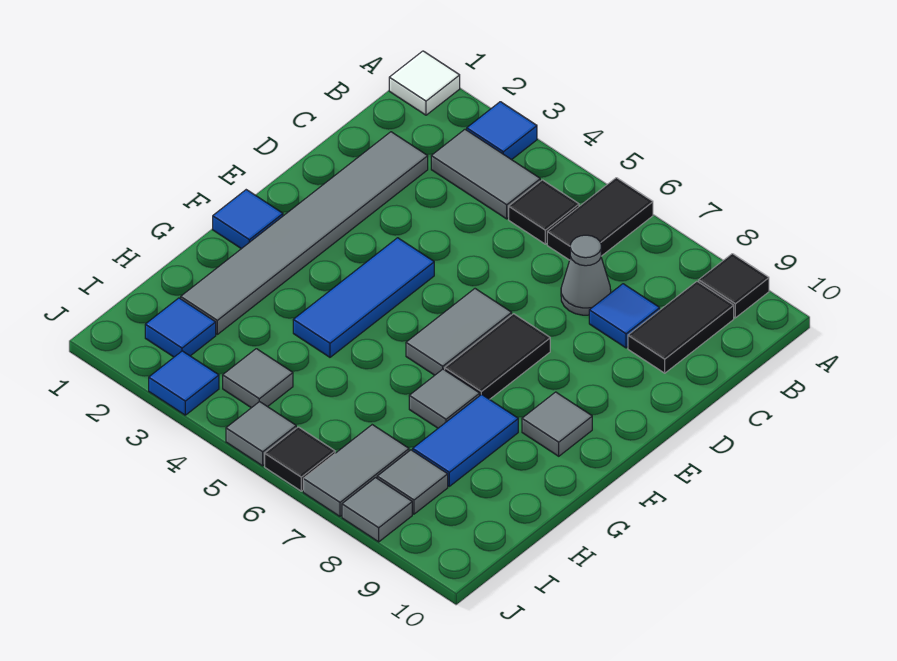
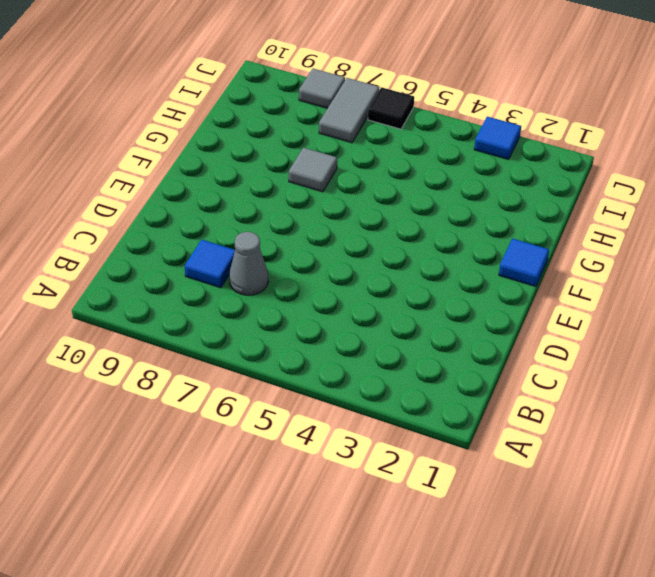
none -> white 1x1 tile [389,51,460,115]
none -> blue 1x1 tile [467,102,537,160]
none -> black 1x2 tile [547,178,653,260]

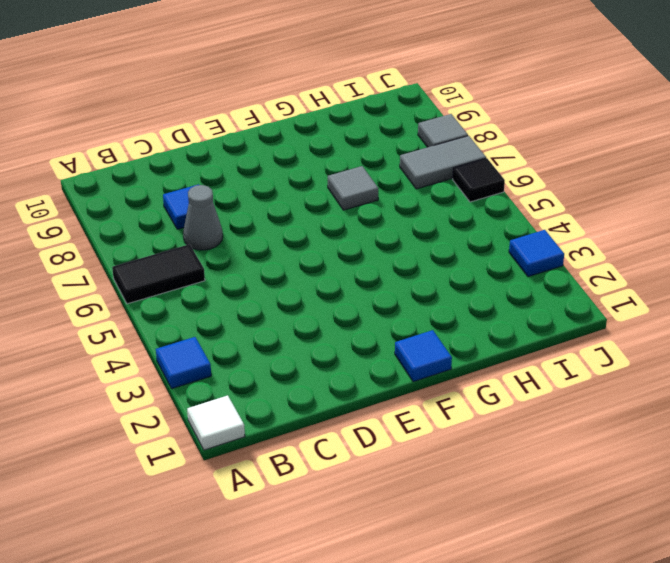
none -> black 1x1 tile [699,254,769,318]
none -> grey 1x2 tile [431,130,540,219]
none -> black 1x1 tile [509,180,579,244]

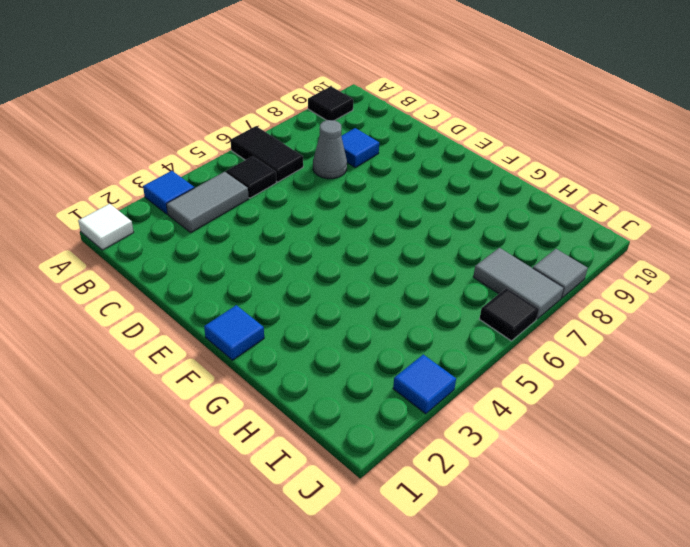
none -> black 1x2 tile [628,281,734,373]
none -> grey 1x6 tile [181,132,428,334]
none -> blue 1x3 tile [293,238,434,357]

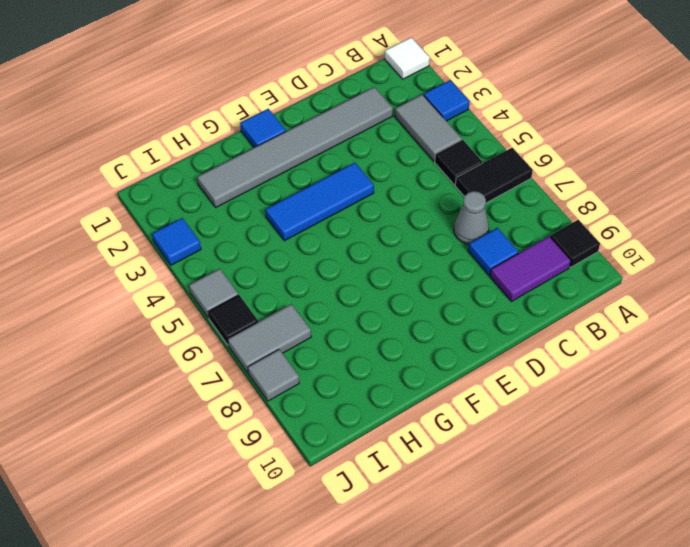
purple 1x2 tile [490,236,571,302] -> black 1x2 tile [628,281,734,373]
none -> grey 1x2 tile [406,289,512,375]
none -> black 1x2 tile [445,314,550,399]
none -> grey 1x1 tile [522,392,592,456]

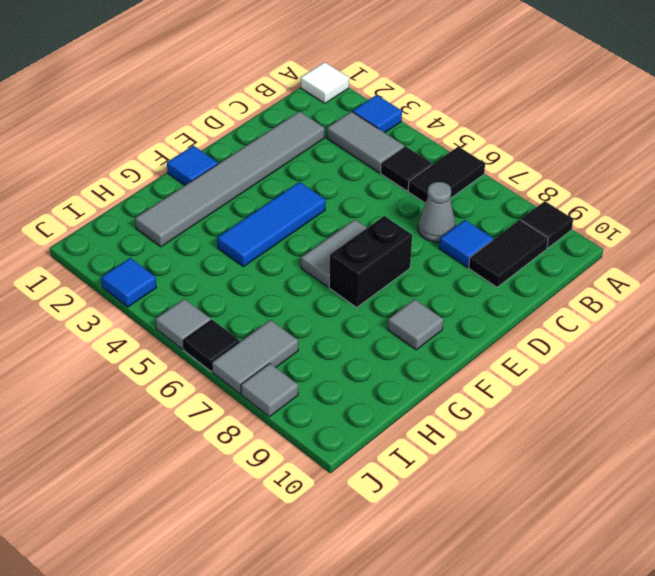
black 1x2 brick [329,216,412,307] -> black 1x2 tile [445,314,550,399]
none -> grey 1x1 tile [409,369,480,428]
none -> blue 1x2 tile [413,394,518,486]
none -> blue 1x1 tile [145,298,216,357]

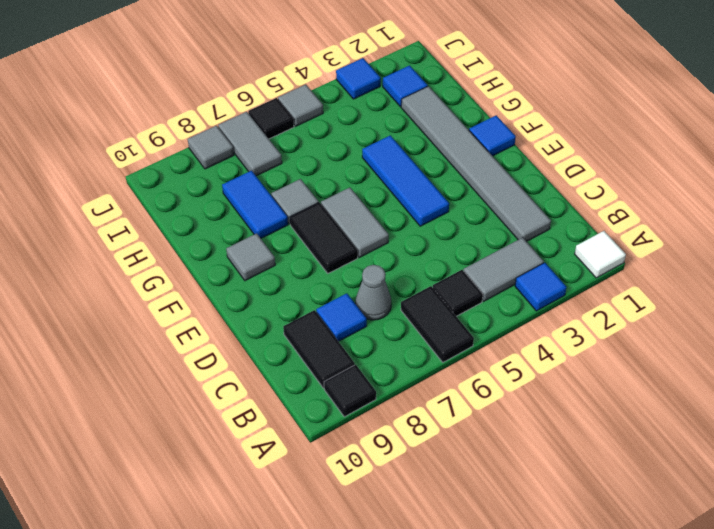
none -> grey 1x1 tile [223,349,293,408]
none -> grey 1x1 tile [377,450,448,514]

